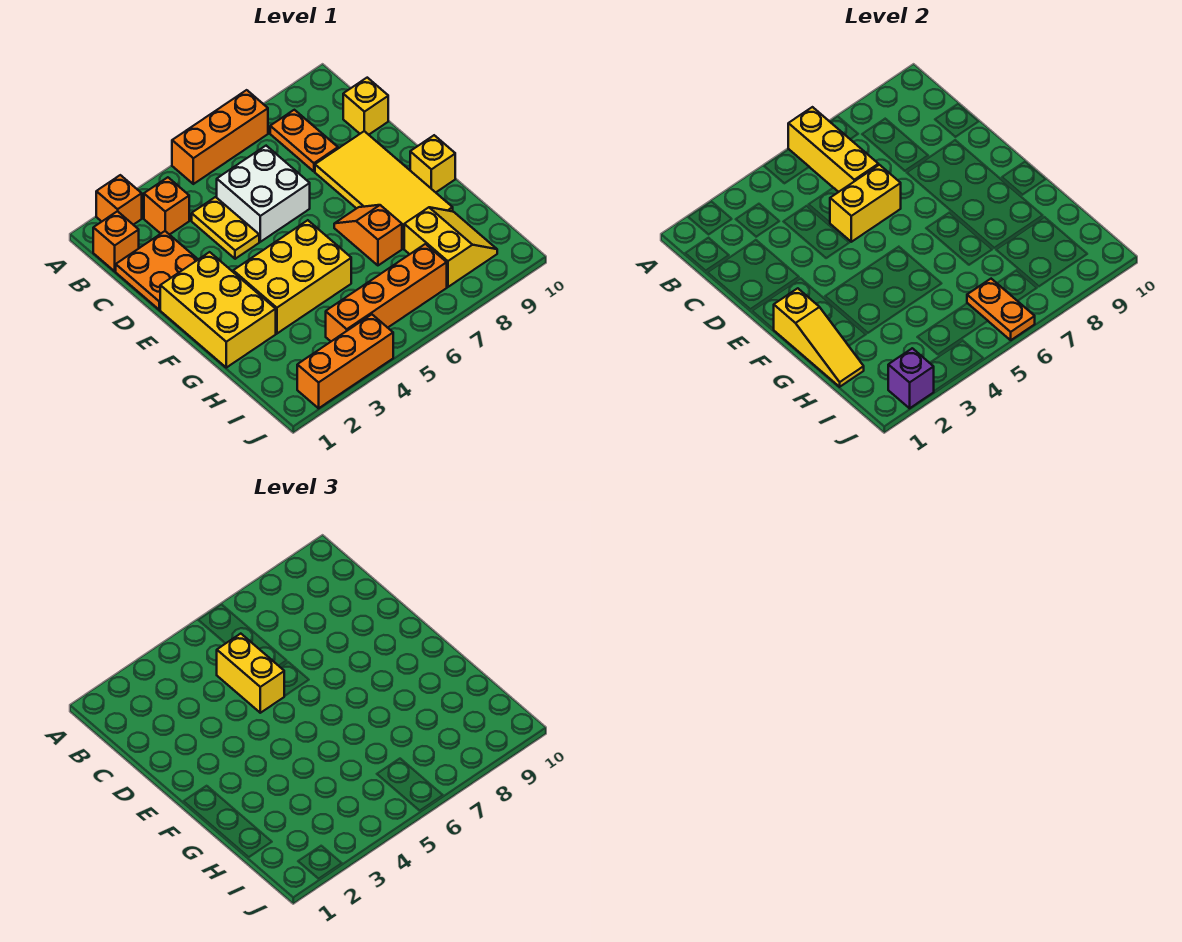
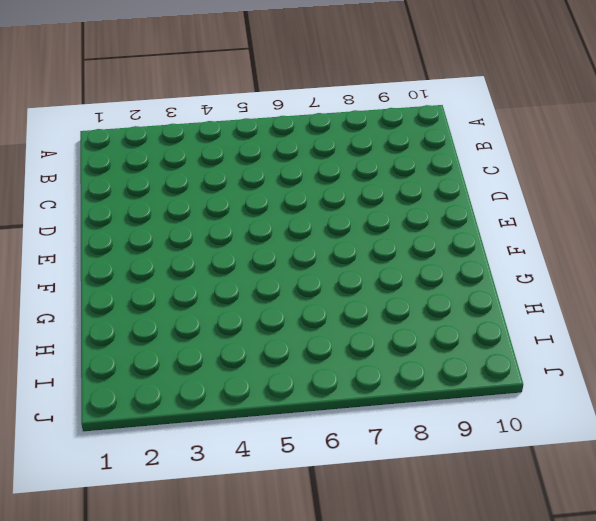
none -> orange 1x1 brick [96,175,142,225]
none -> orange 1x3 brick [172,90,268,184]
none -> orange 1x1 brick [93,211,139,271]

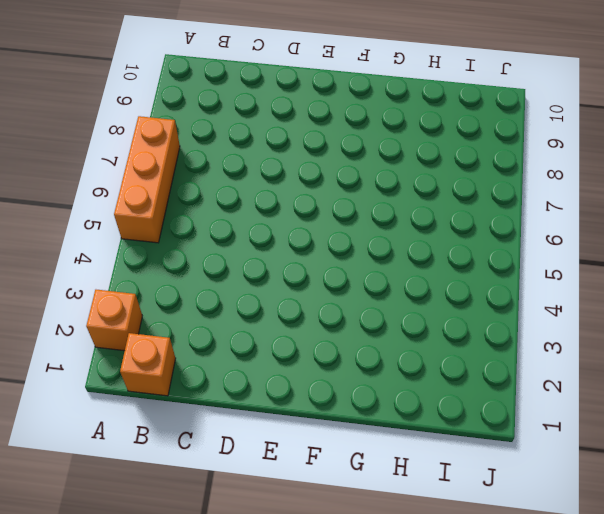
none -> orange 1x1 brick [144,177,189,235]
none -> orange 1x2 plate [270,110,338,171]
none -> orange 2x2 plate [116,231,198,310]

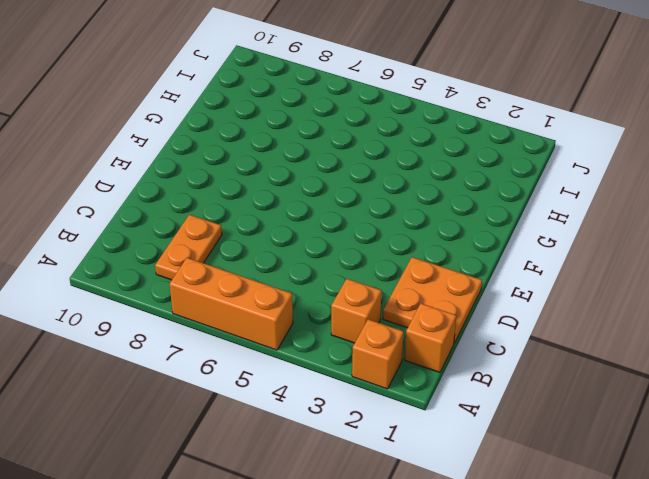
none -> yellow 1x2 plate [192,197,259,259]
none -> white 2x2 brick [217,146,310,242]
none -> yellow 1x1 brick [343,78,388,135]

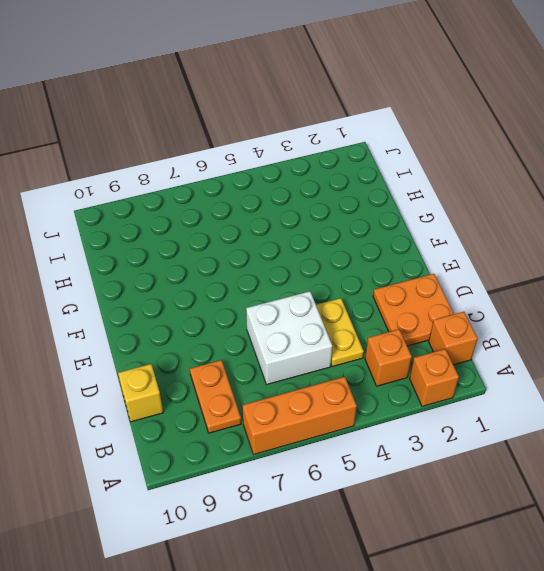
none -> yellow 2x4 tile [315,131,453,248]
none -> yellow 2x3 brick [160,252,276,368]
none -> yellow 2x3 brick [233,220,351,334]

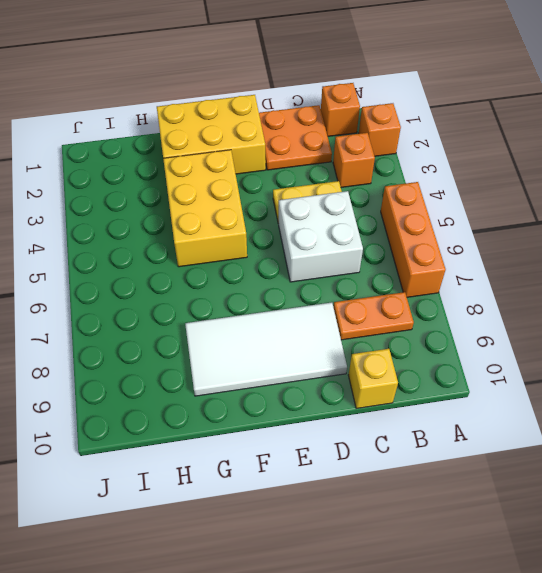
white 2x4 tile [185,303,347,396] -> yellow 2x4 tile [315,131,453,248]
none -> orange 1x2 slope [334,205,402,265]
none -> yellow 1x1 brick [410,135,455,192]
none -> yellow 2x2 slope [404,207,497,287]

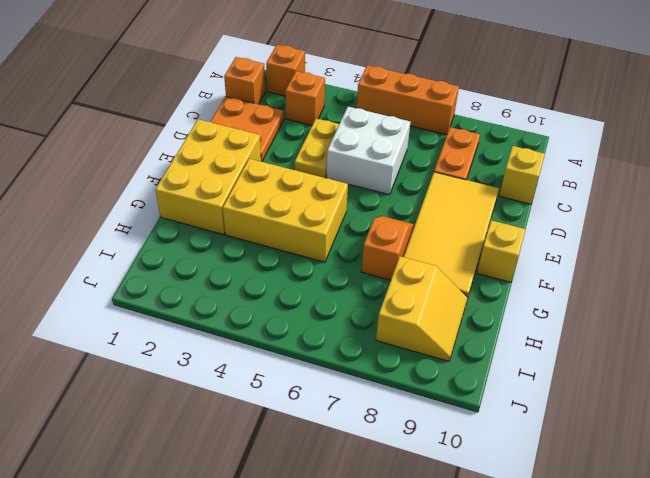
none -> orange 1x4 brick [326,244,447,341]
none -> orange 1x3 brick [297,314,393,408]
none -> yellow 1x3 brick [788,107,878,192]

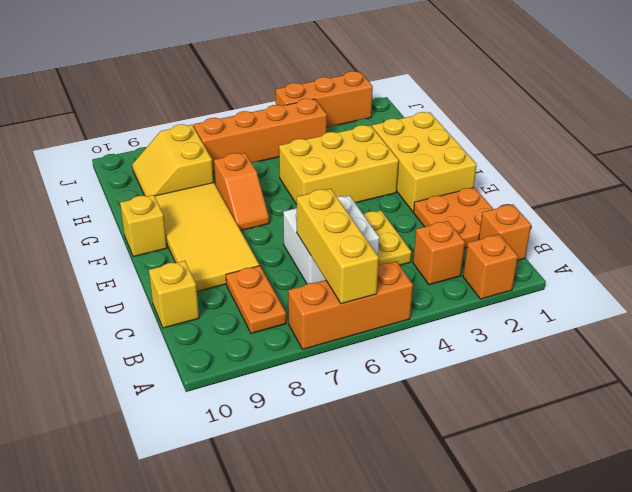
none -> yellow 1x2 brick [830,165,901,242]
none -> yellow 1x3 slope [774,288,864,387]
none -> orange 1x2 plate [967,279,1035,340]

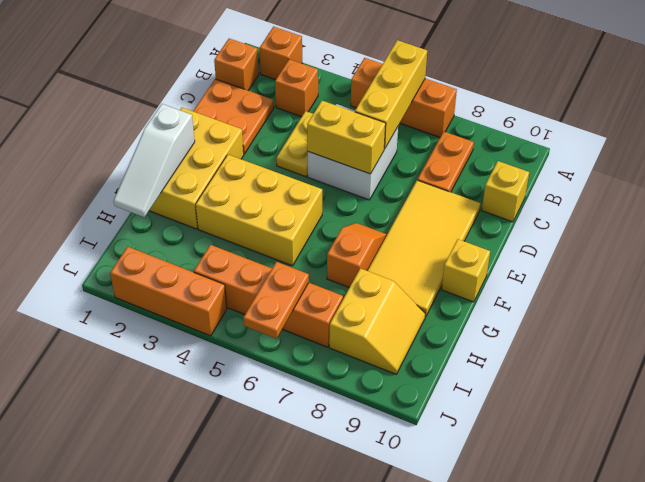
white 1x3 slope [113,104,195,217] -> yellow 1x3 slope [774,288,864,387]
none -> purple 1x1 brick [888,348,934,408]
none -> yellow 1x2 brick [217,634,284,713]

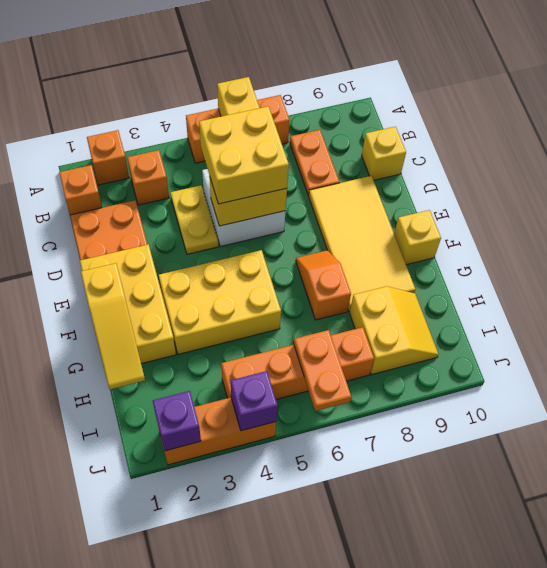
yellow 2x2 brick [199,106,289,204] -> yellow 1x2 brick [217,634,284,713]
purple 1x1 brick [231,371,278,431] -> none

